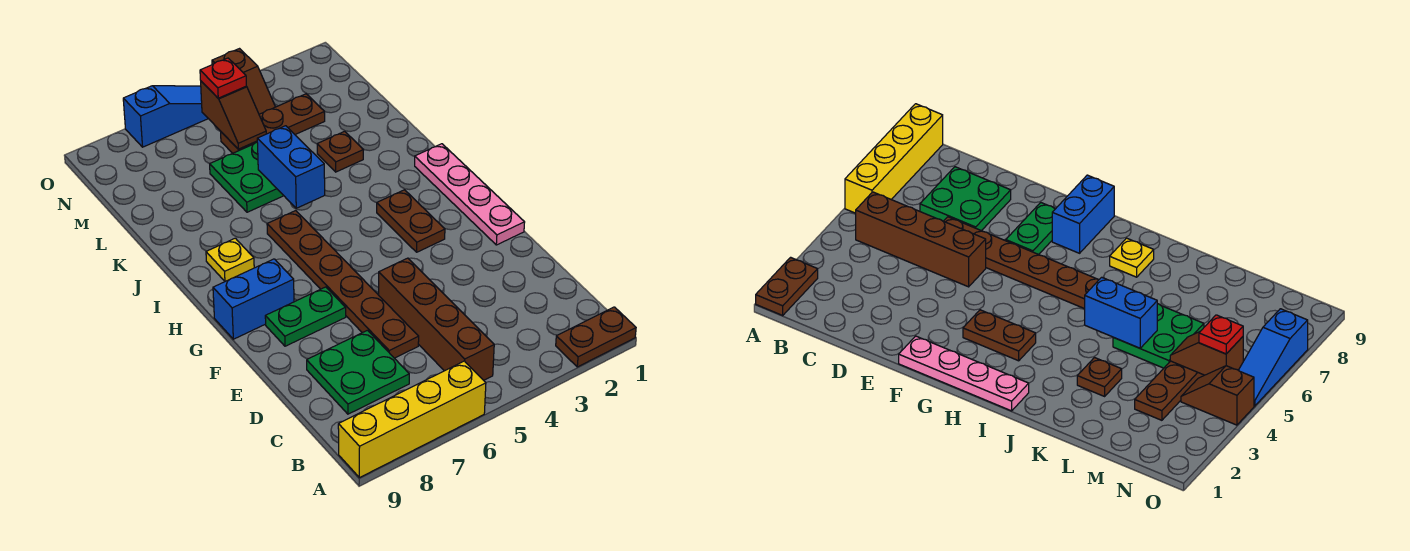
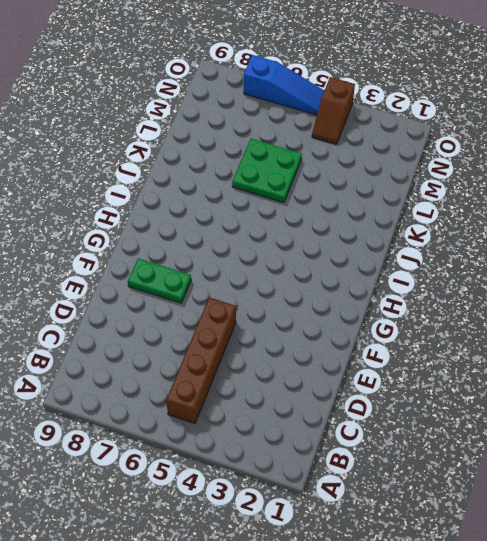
none -> brown 1x2 plate [556,307,636,367]
none -> yellow 1x4 brick [338,361,486,478]
none -> green 2x2 plate [307,330,409,414]

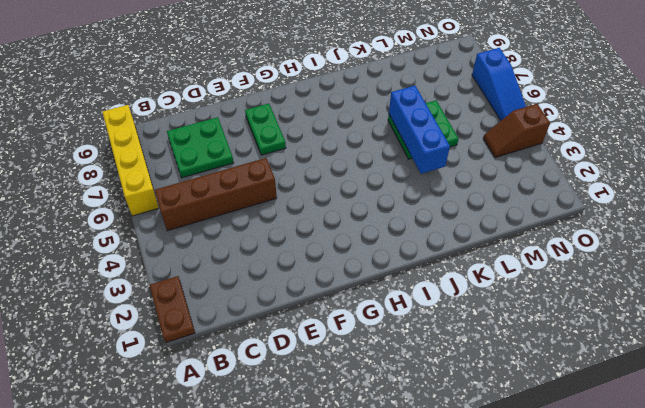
blue 1x3 brick [389,86,450,174] -> blue 1x2 brick [257,126,325,208]
none -> brown 1x6 plate [267,211,419,358]
none -> pink 1x4 plate [415,144,525,245]
none -> brown 1x2 plate [377,190,445,252]

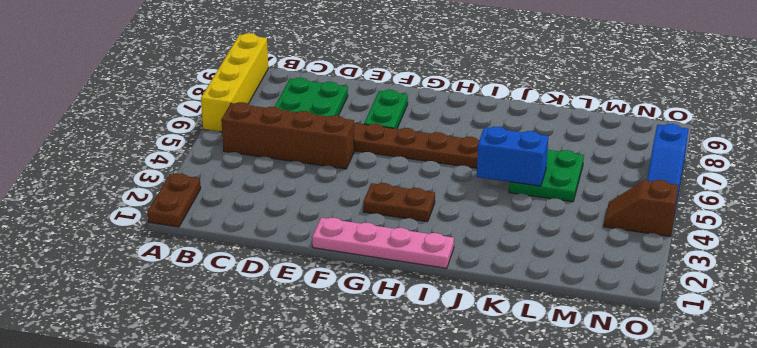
none -> blue 1x2 brick [213,259,294,339]
none -> yellow 1x1 plate [206,238,254,281]
none -> brown 1x1 plate [317,131,363,172]

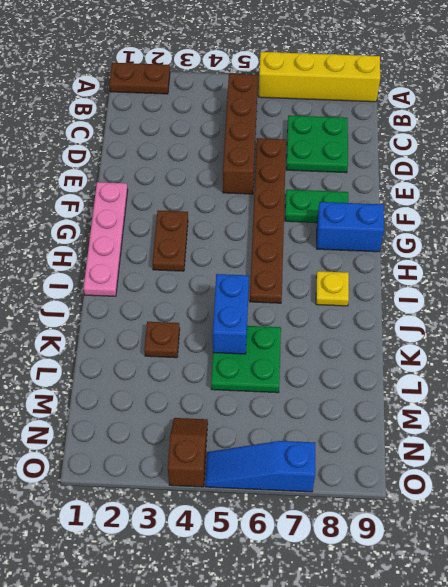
none -> brown 1x3 plate [221,94,325,153]
none -> brown 1x2 slope [201,81,266,149]
none -> red 1x1 plate [200,58,246,98]

